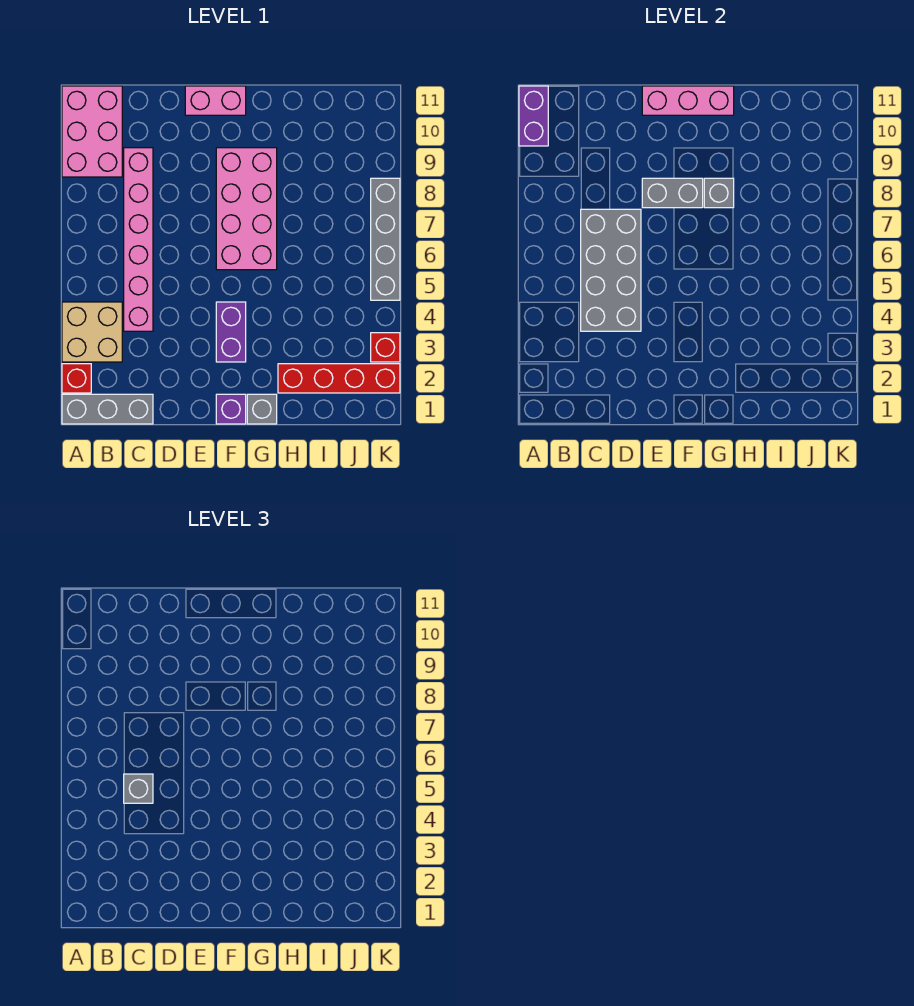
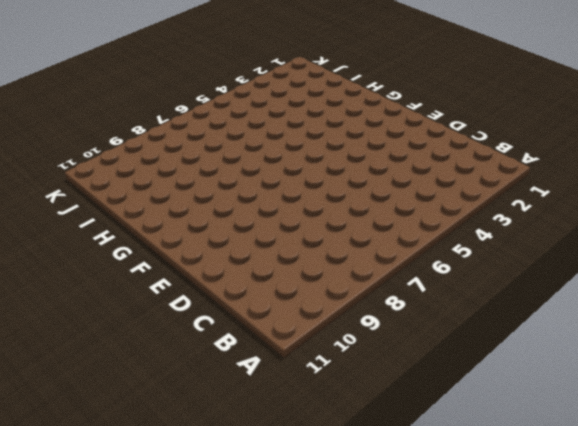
none -> grey 1x3 brick [62,394,153,424]
none -> red 1x1 brick [62,364,91,393]
none -> tan 2x2 brick [62,302,122,362]

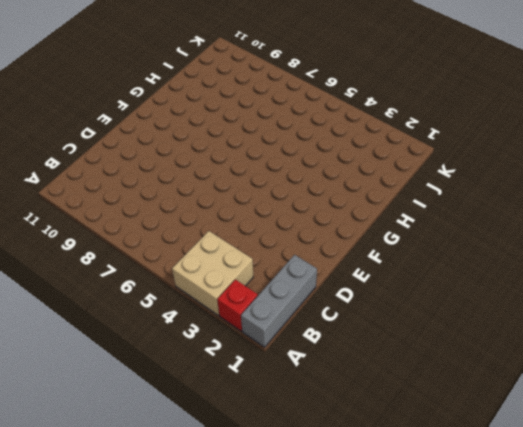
none -> pink 2x3 brick [62,86,122,177]
none -> pink 1x6 brick [124,148,153,331]
none -> pink 1x2 brick [185,86,246,115]

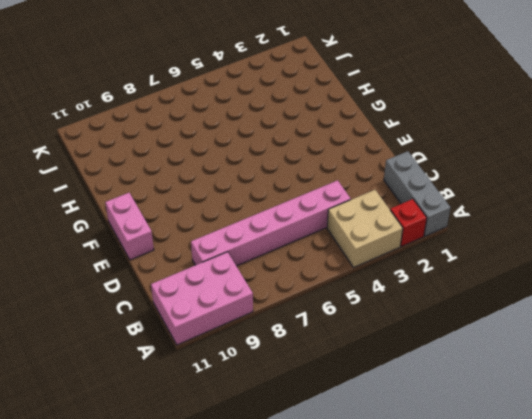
none -> purple 1x1 brick [216,394,246,424]
none -> purple 1x2 brick [216,302,246,362]
none -> pink 2x4 brick [216,148,277,270]

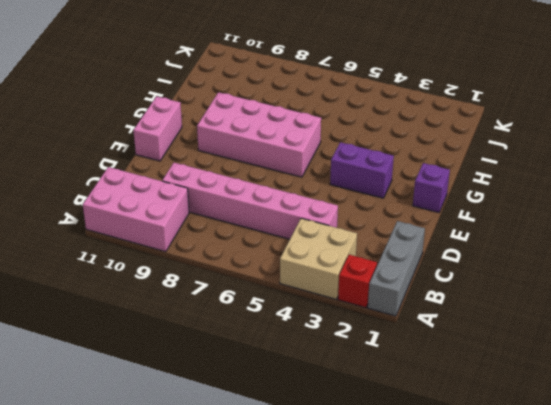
none -> grey 1x1 brick [247,394,277,424]
none -> red 1x4 brick [278,364,400,393]
none -> red 1x1 brick [371,333,400,362]

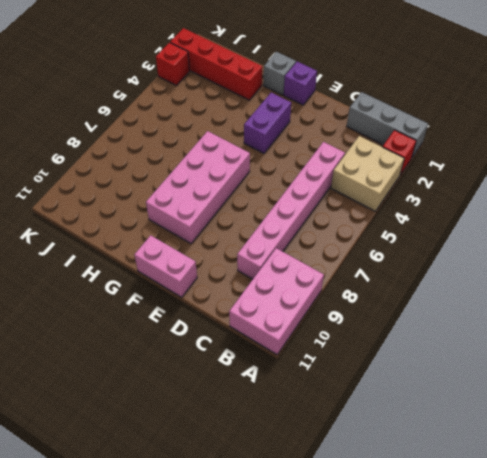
none -> grey 1x4 brick [371,178,400,300]
none -> purple 1x2 brick [519,86,548,146]
none -> grey 2x4 brick [581,209,641,331]

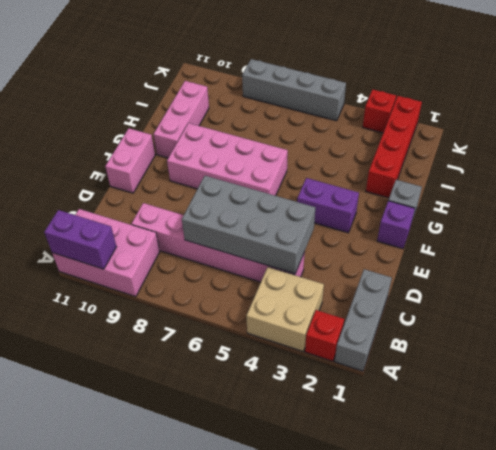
pink 1x3 brick [153,81,209,158] -> pink 1x3 brick moved to [642,86,734,115]
none -> grey 1x2 brick [642,178,703,208]
none -> grey 1x1 brick [704,178,734,208]
none -> grey 1x1 brick [124,774,153,803]

